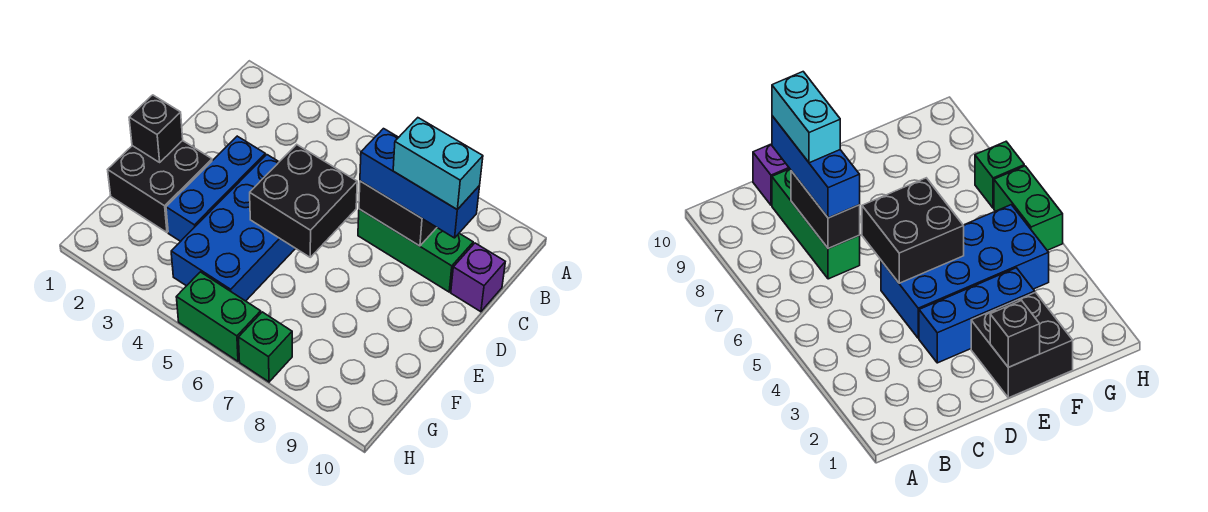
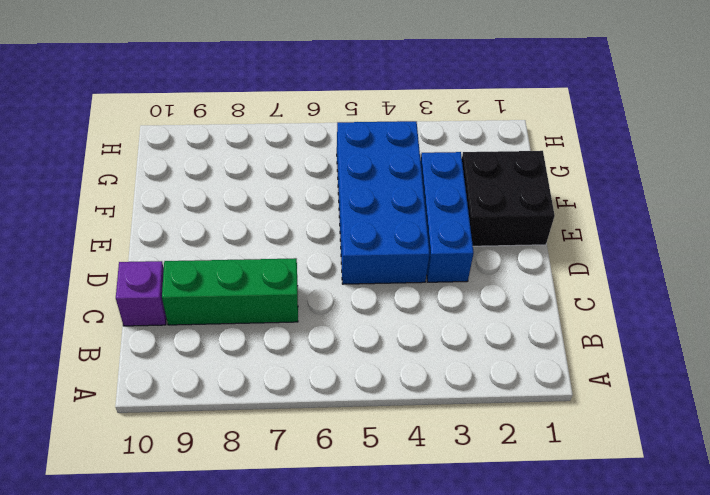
none -> green 1x2 brick [176,272,261,361]
none -> green 1x1 brick [238,312,292,382]
none -> black 1x2 brick [359,181,437,246]

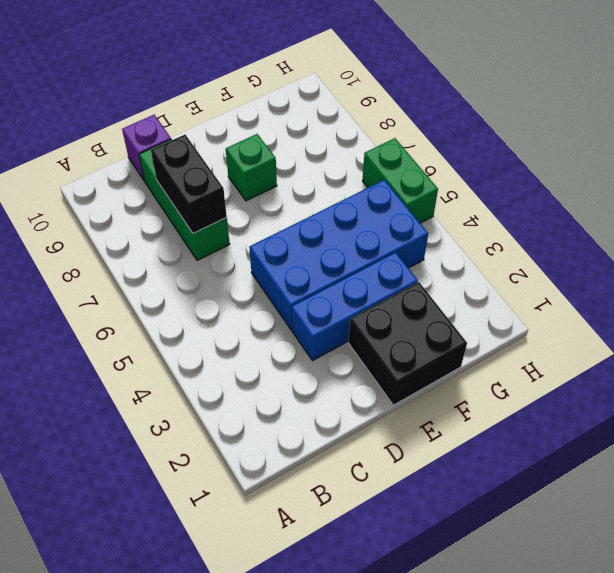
green 1x1 brick [226,134,277,201] -> green 1x1 brick moved to [238,312,292,382]
none -> black 2x2 brick [250,144,357,257]
none -> black 1x1 brick [129,95,183,162]
none -> blue 1x3 brick [360,129,480,238]

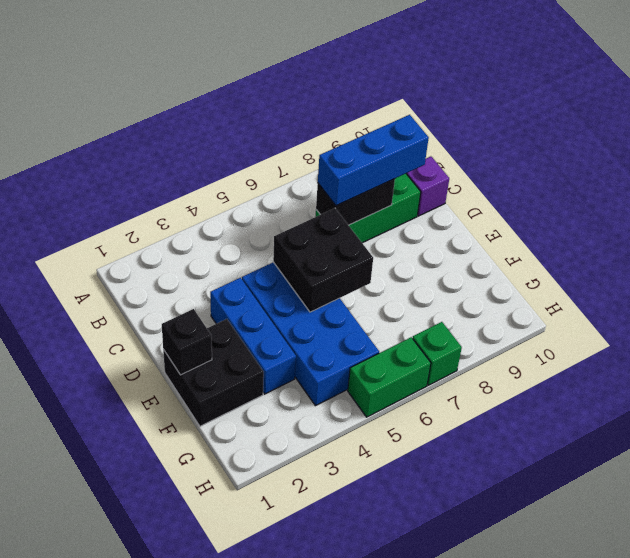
none -> cyan 1x2 brick [393,118,483,210]

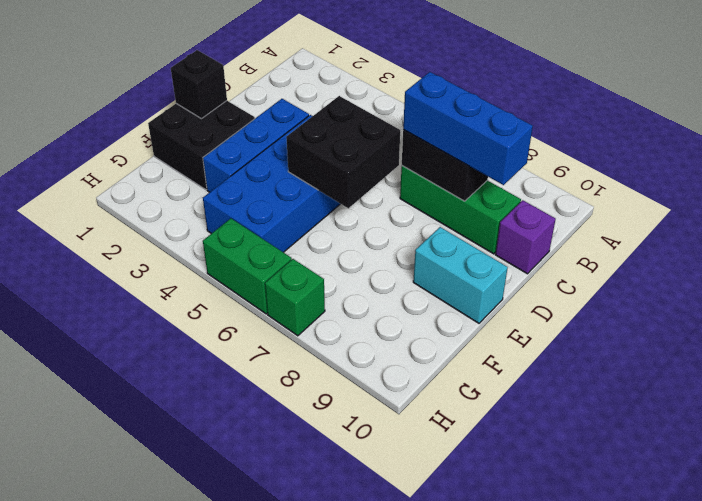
cyan 1x2 brick [413,227,508,323] -> cyan 1x2 brick moved to [393,118,483,210]

